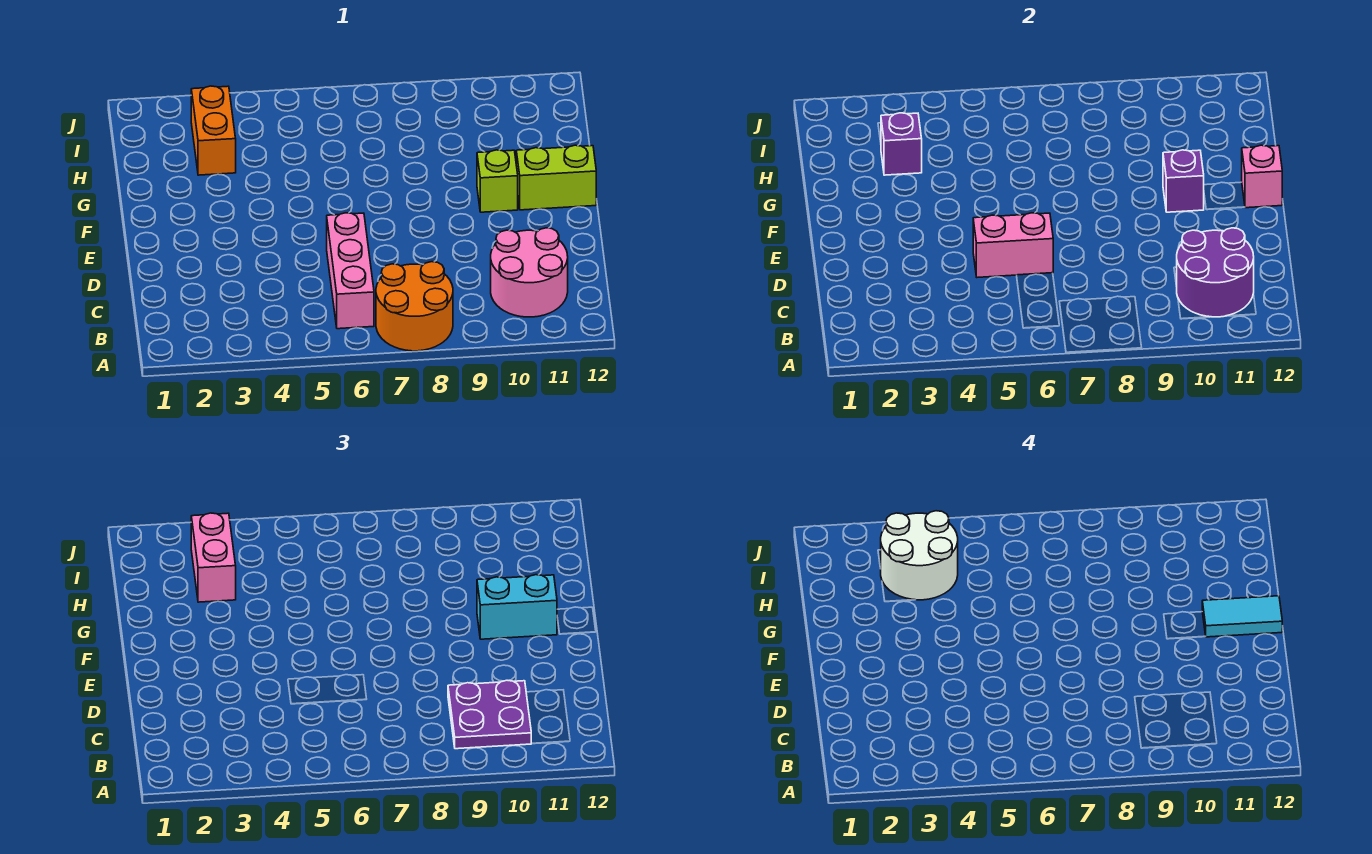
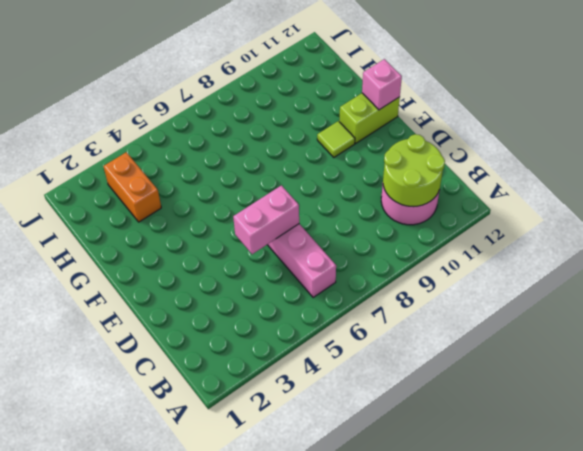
lime 2x2 round brick [383,134,445,207] -> purple 2x2 round brick [1177,228,1254,317]
lime 1x1 tile [317,121,355,157] -> lime 1x1 brick [477,150,518,212]
none -> orange 2x2 round brick [376,262,453,351]
none -> purple 1x1 brick [1163,150,1204,212]
none -> purple 1x1 brick [881,113,922,175]

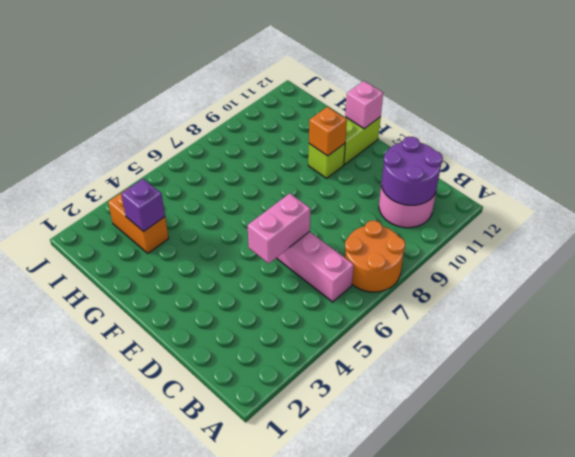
orange 1x1 brick [309,107,347,156] -> purple 1x1 brick [1163,150,1204,212]
none -> purple 2x2 plate [448,680,532,749]
none -> cyan 1x2 brick [477,575,557,639]
none -> pink 1x2 brick [191,513,236,602]

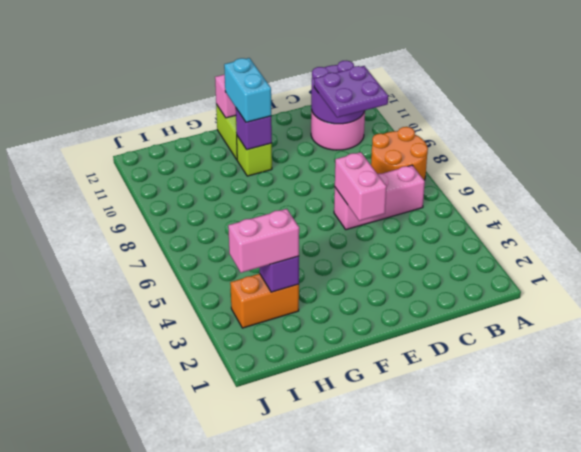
none -> cyan 1x2 tile [1202,596,1282,637]
none -> white 2x2 round brick [881,511,958,600]

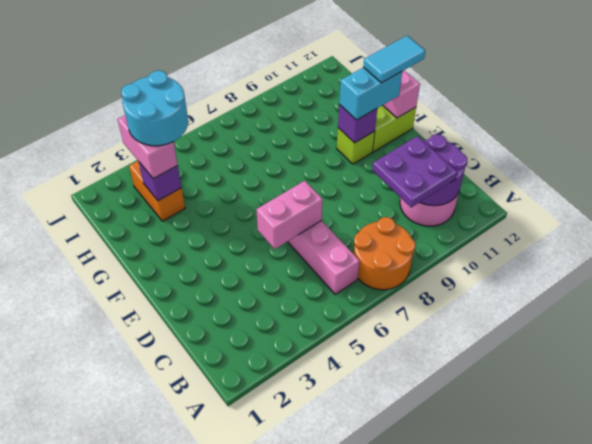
cyan 2x2 round brick [121,70,188,146] -> white 2x2 round brick [881,511,958,600]

